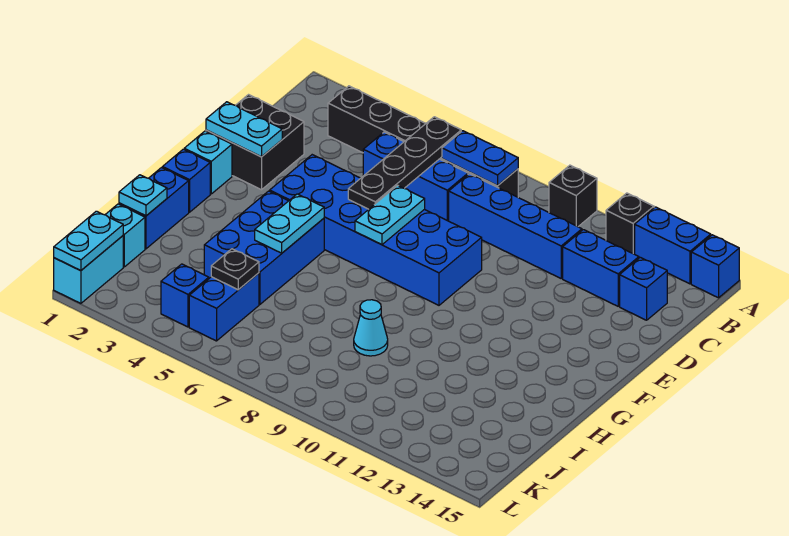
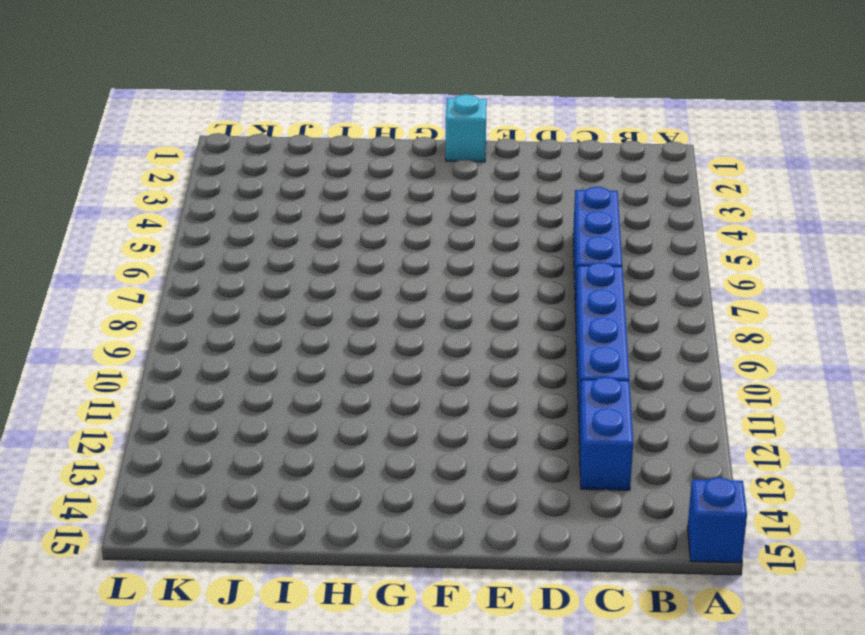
none -> black 1x1 brick [549,165,597,227]
none -> black 1x1 brick [606,193,654,254]
none -> blue 1x2 brick [635,207,711,284]

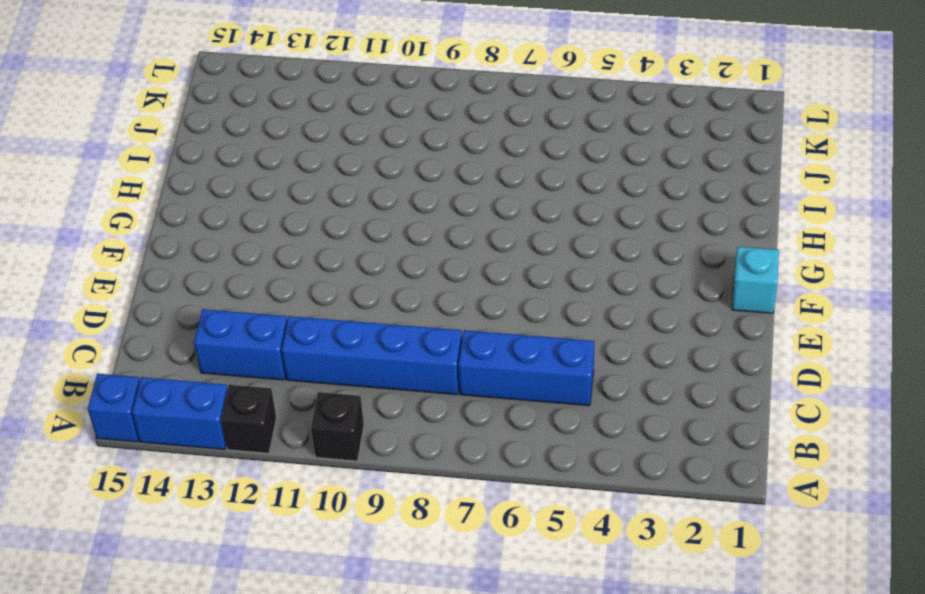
none -> black 1x6 brick [328,86,518,197]
none -> blue 1x1 brick [620,257,667,320]
none -> black 2x2 brick [206,95,304,190]

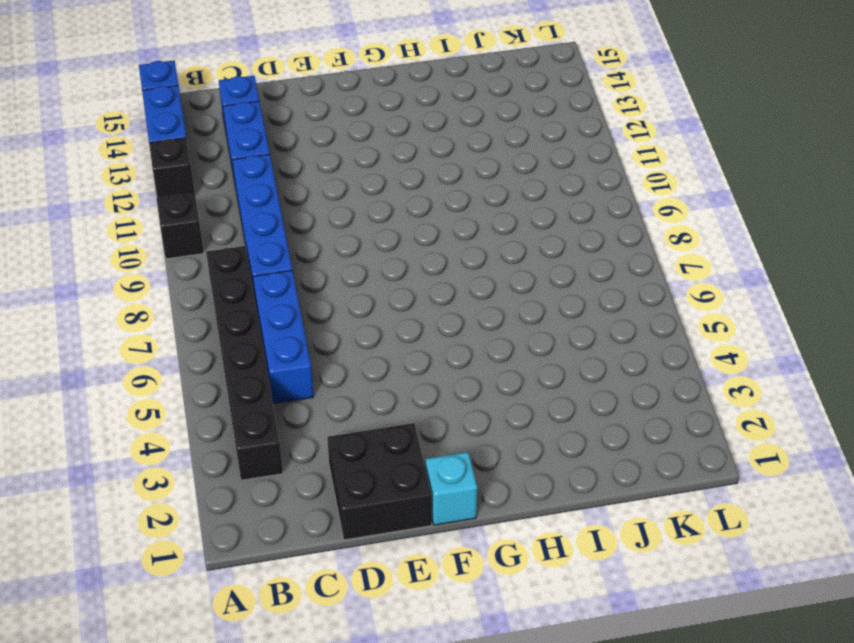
none -> blue 2x6 brick [270,155,482,305]
none -> blue 1x1 brick [163,149,210,212]
none -> blue 2x3 brick [204,191,324,304]

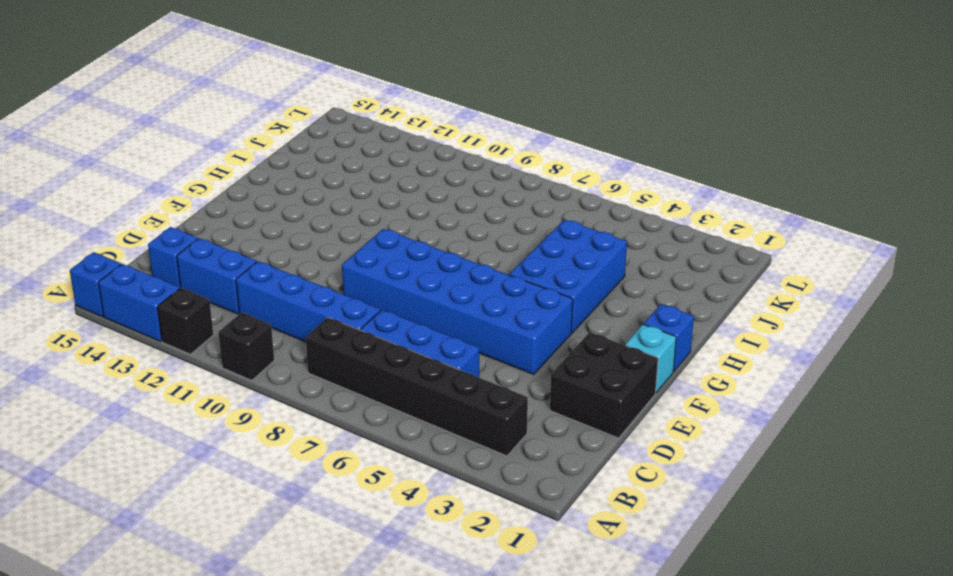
none -> blue 1x2 brick [119,168,189,249]
none -> cyan 1x1 cone [354,300,388,356]
none -> cyan 1x1 brick [105,204,145,267]

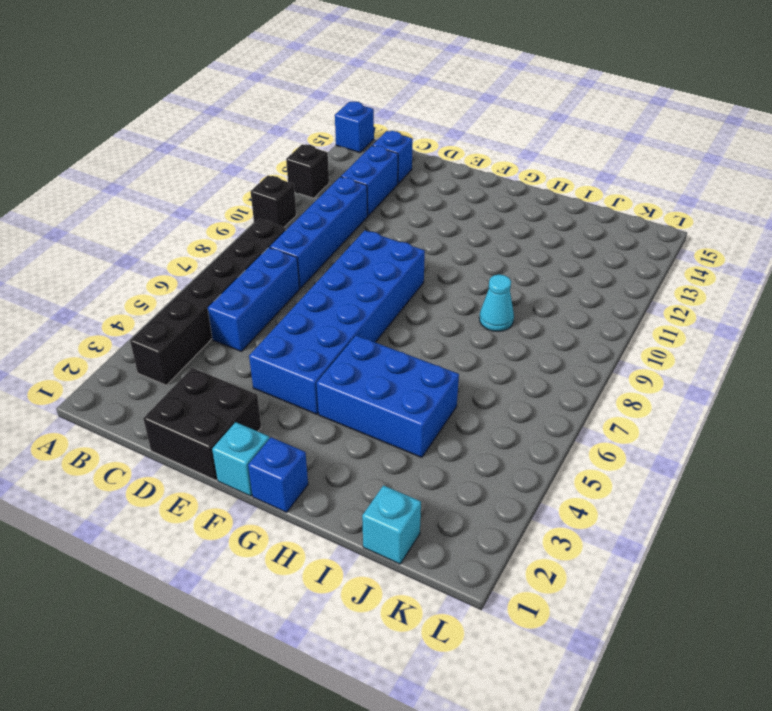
none -> blue 1x2 brick [635,207,711,284]
none -> blue 1x2 brick [119,168,189,249]
none -> blue 1x2 brick [189,273,259,341]

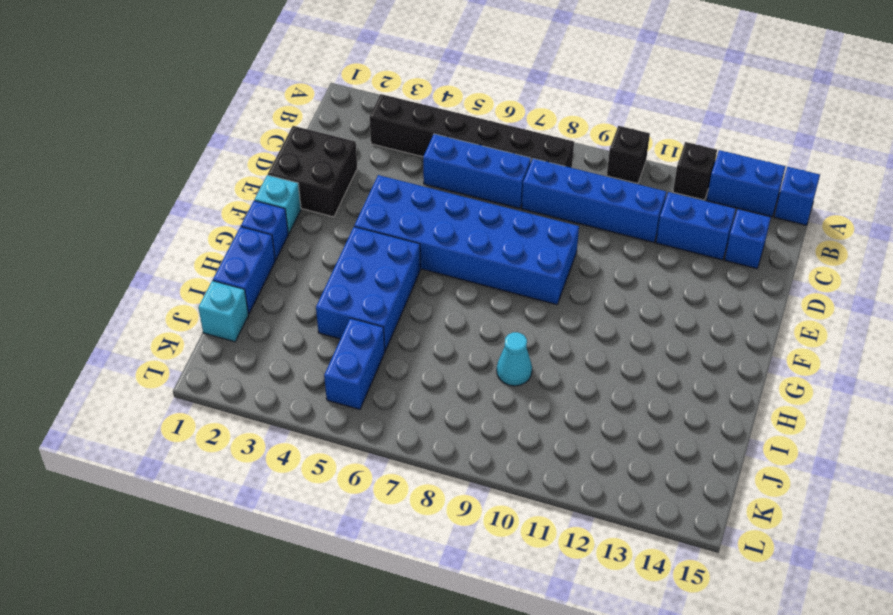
none -> cyan 1x2 brick [54,236,123,303]
none -> blue 1x1 brick [161,264,209,327]
none -> black 1x4 plate [348,117,461,209]

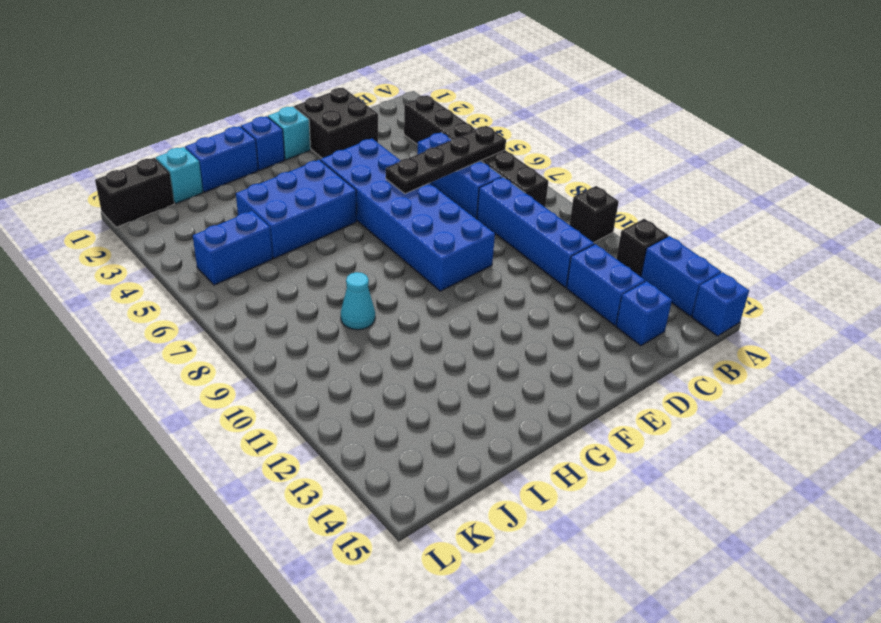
black 1x2 brick [95,158,174,227] -> cyan 1x2 brick [54,236,123,303]
none -> blue 1x1 brick [161,264,209,327]
none -> blue 1x2 plate [442,131,518,186]
none -> cyan 1x2 plate [206,102,282,157]

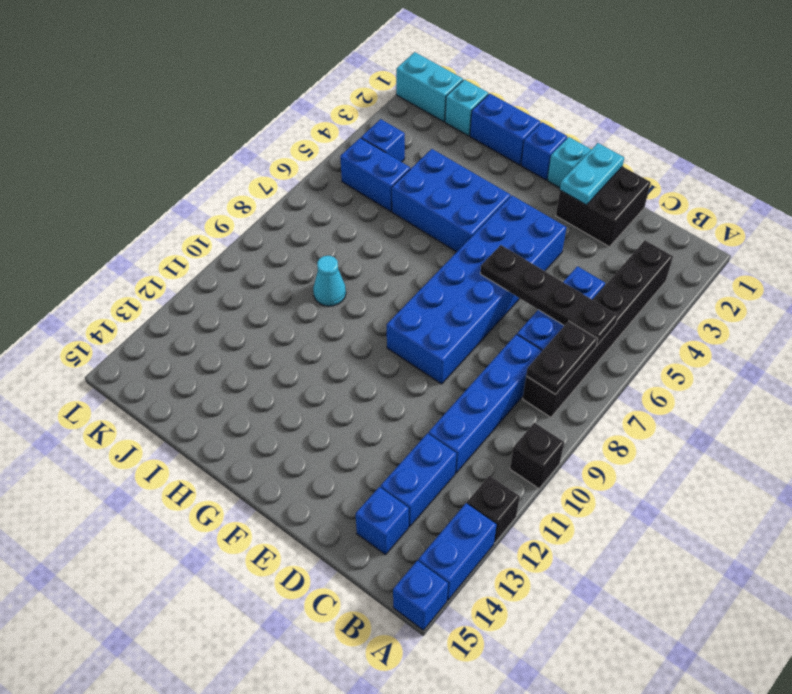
black 1x2 plate [526,321,598,395] -> blue 1x2 plate [442,131,518,186]
none -> cyan 1x2 plate [355,185,425,245]
none -> cyan 1x2 plate [255,194,324,253]
none -> cyan 1x1 plate [119,175,167,216]

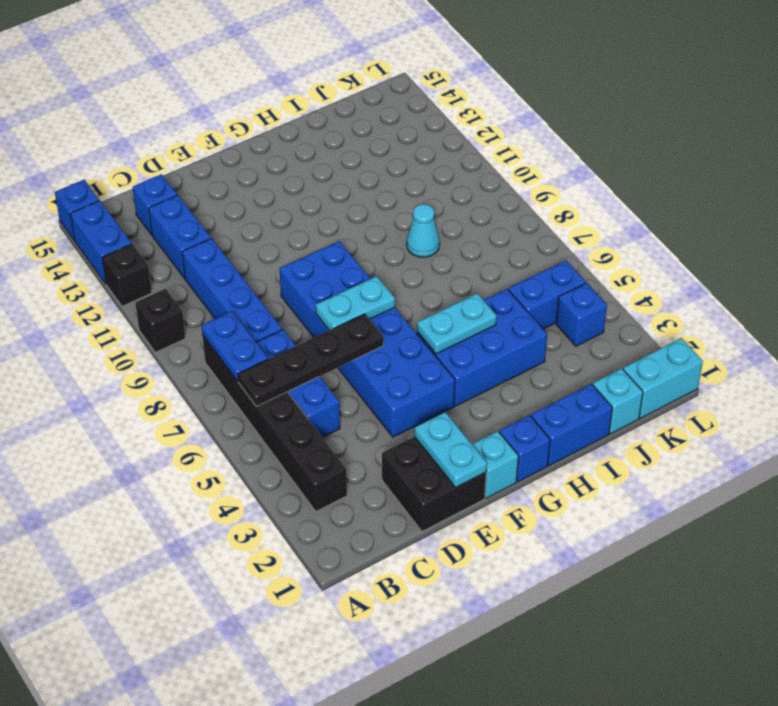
none -> cyan 1x1 plate [119,175,167,216]
none -> black 1x1 plate [211,249,259,290]
none -> cyan 1x2 plate [54,211,123,271]

